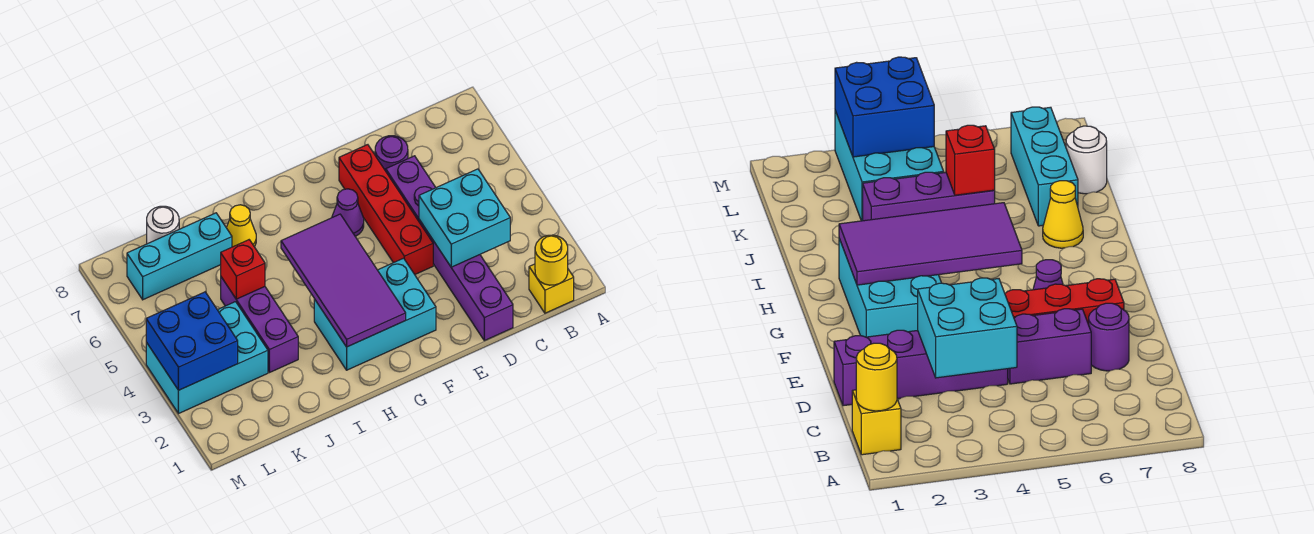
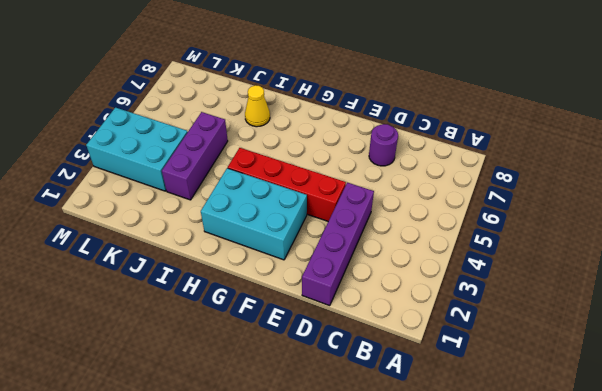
red 1x4 brick [228,148,346,221] -> red 1x4 brick turned to [339,145,433,274]
none -> yellow 1x1 brick [529,264,574,313]
none -> purple 1x2 brick [386,156,436,221]
none -> purple 1x1 cone [332,189,364,236]

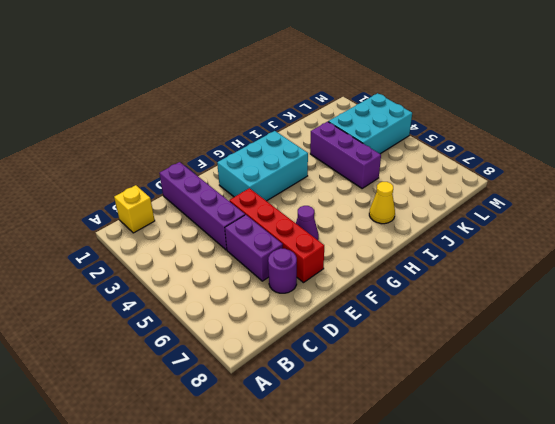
none -> cyan 1x3 brick [127,213,232,300]
none -> white 1x1 round brick [147,206,179,244]
none -> yellow 1x1 round brick [535,235,568,285]

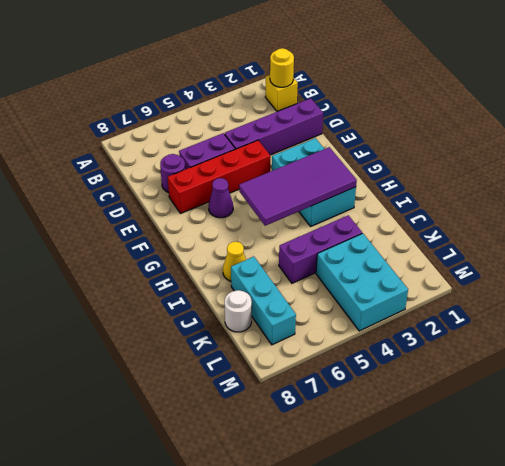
none -> cyan 2x2 brick [419,169,510,267]
none -> red 1x1 brick [221,240,265,299]
none -> blue 2x2 brick [146,292,238,390]

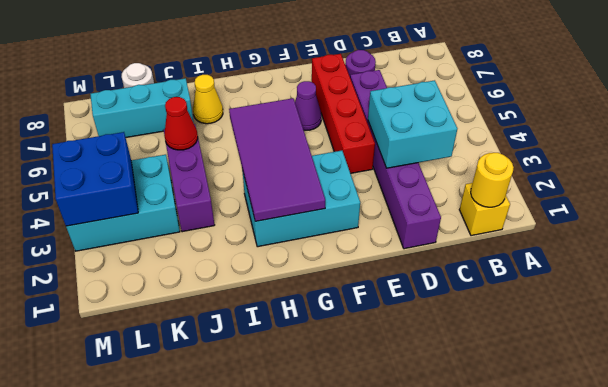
red 1x1 cone [164,97,198,150] -> red 1x1 brick [221,240,265,299]

